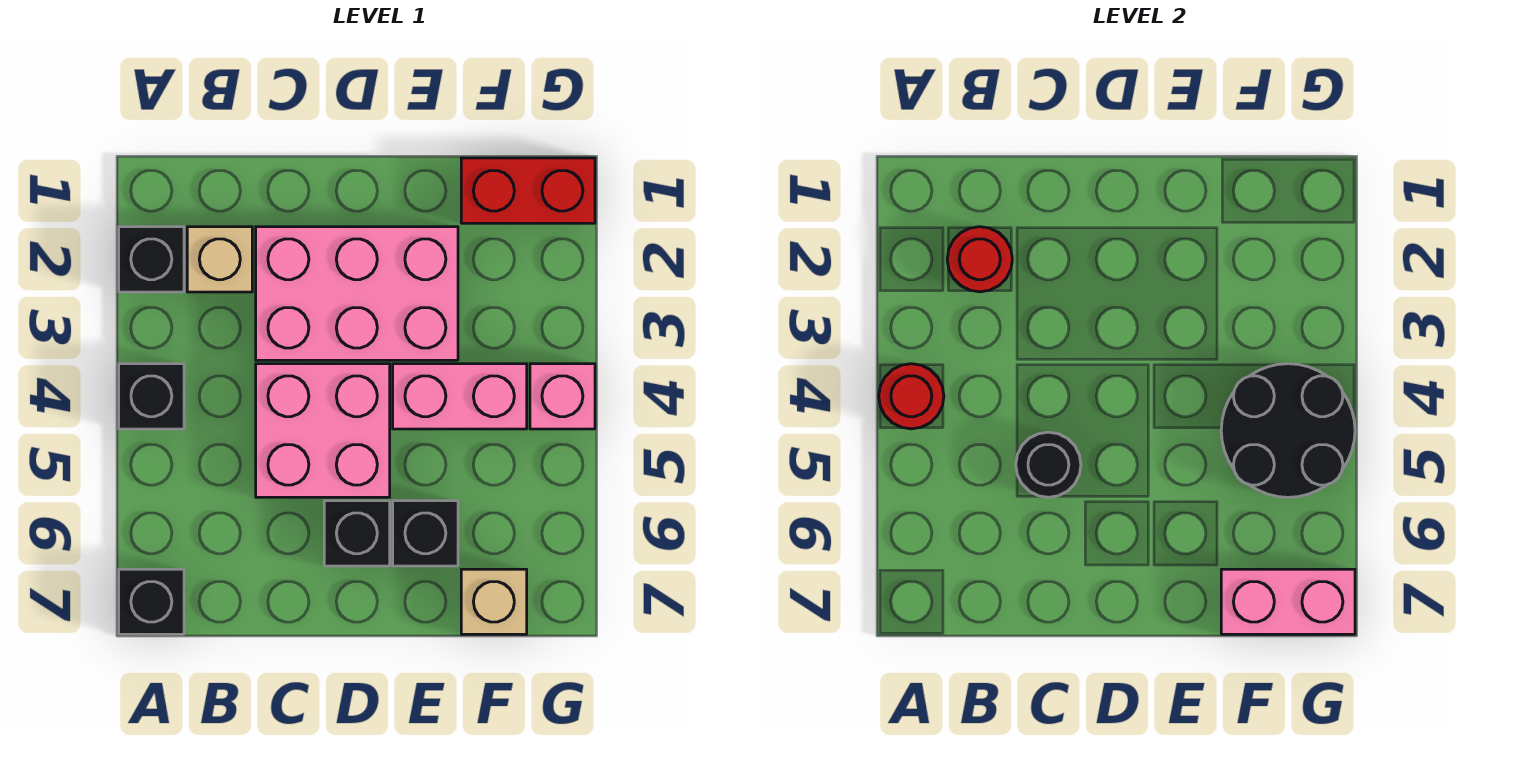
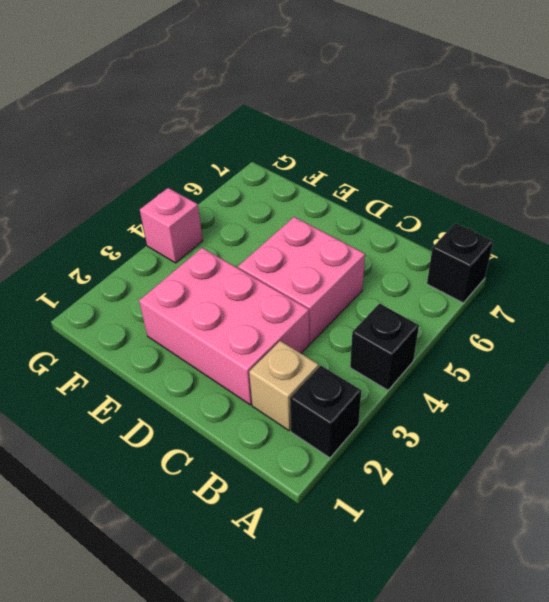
none -> black 1x1 brick [324,501,390,566]
none -> pink 1x2 brick [393,364,527,429]
none -> black 1x1 brick [393,501,458,566]

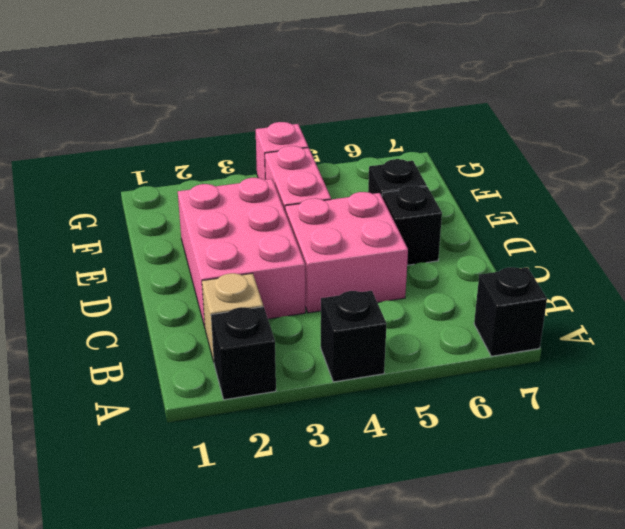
none -> red 1x2 brick [461,158,595,223]
none -> tan 1x1 brick [461,569,527,634]
none -> red 1x1 round brick [879,364,944,429]

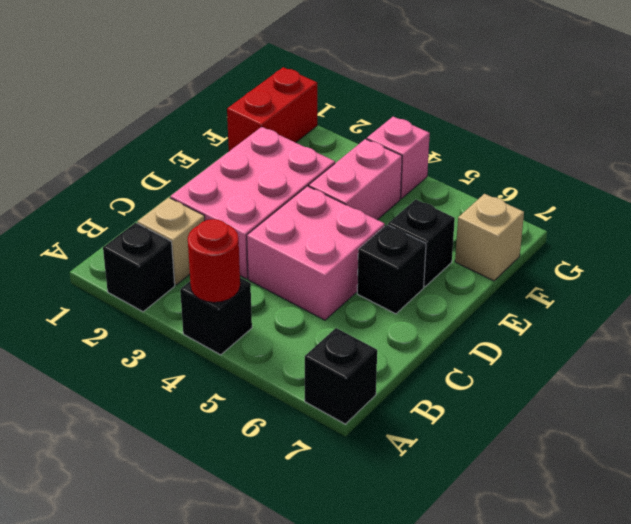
none -> red 1x1 round brick [947,227,1012,292]
none -> black 1x1 round brick [1016,432,1081,497]
none -> black 2x2 round brick [1221,364,1355,497]

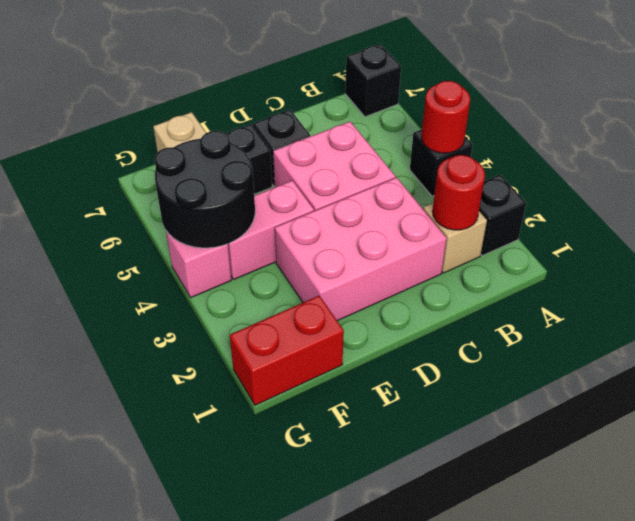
none -> black 1x1 round brick [1016,432,1081,497]
none -> pink 1x2 brick [1221,569,1355,634]

